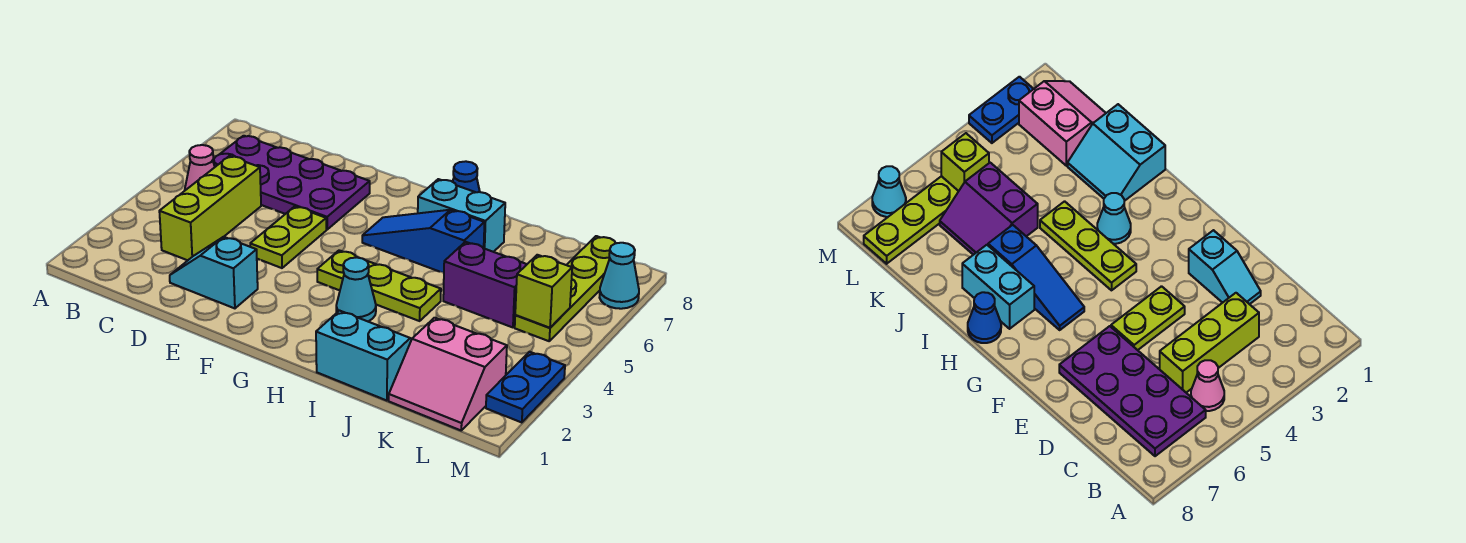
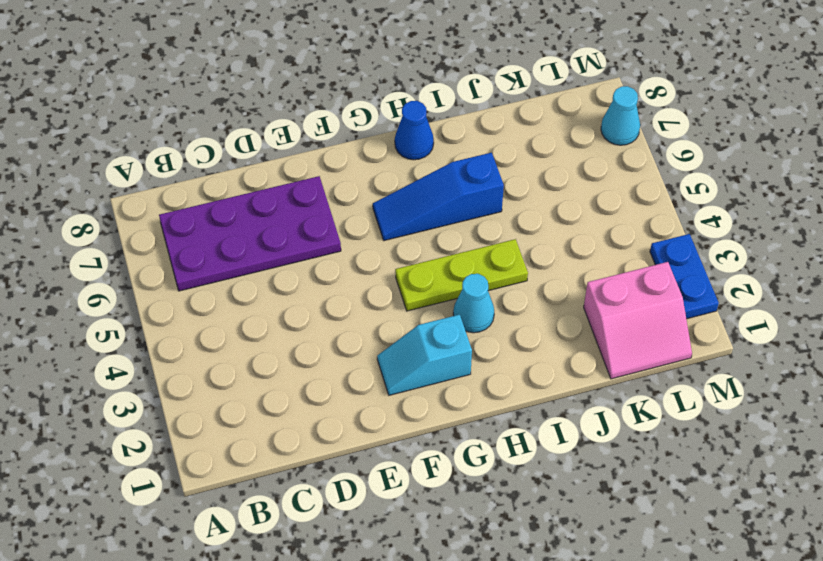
cyan 1x2 slope [377,315,472,395] -> cyan 1x2 slope moved to [170,237,258,308]
none -> pink 1x1 cone [185,145,215,190]
none -> lime 1x3 brick [159,156,261,260]
none -> lime 1x2 plate [250,206,326,268]

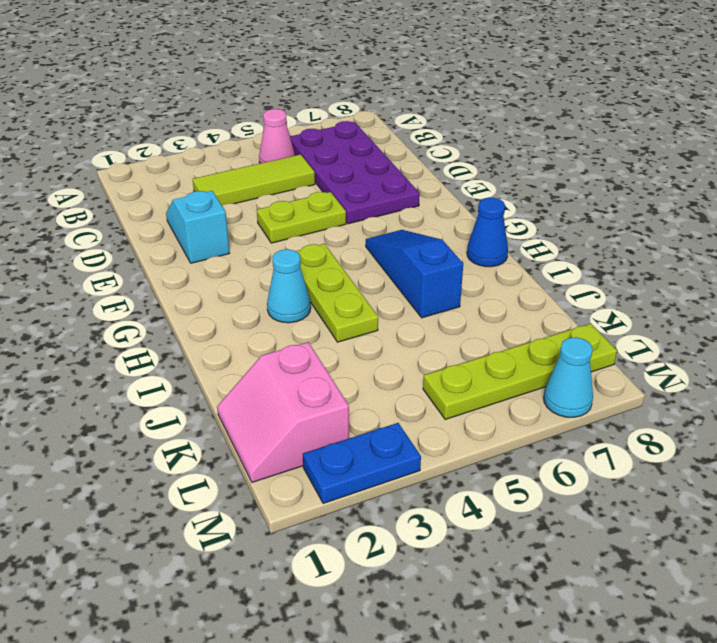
lime 1x3 tile [193,154,315,205] -> lime 1x3 brick [159,156,261,260]
none -> cyan 1x2 brick [418,179,505,252]
none -> cyan 2x2 slope [316,311,412,401]
none -> purple 2x2 slope [443,242,527,327]

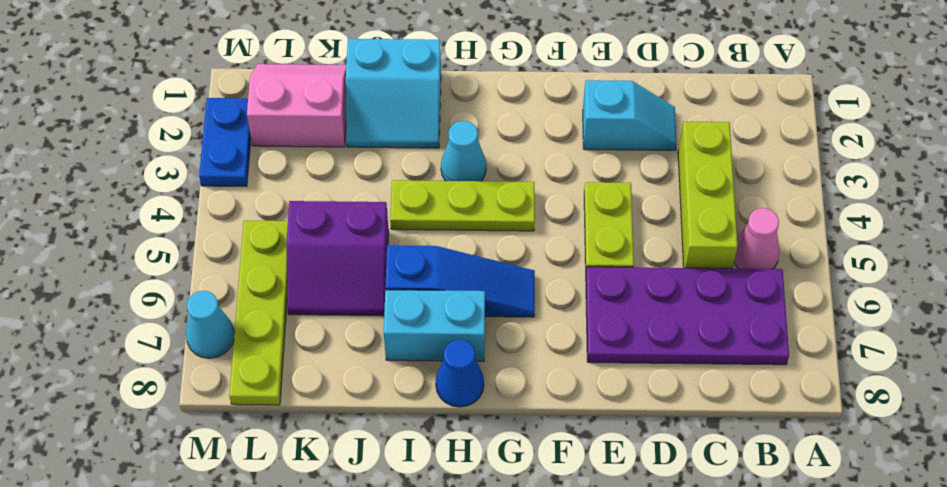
none -> lime 1x1 brick [515,255,572,328]

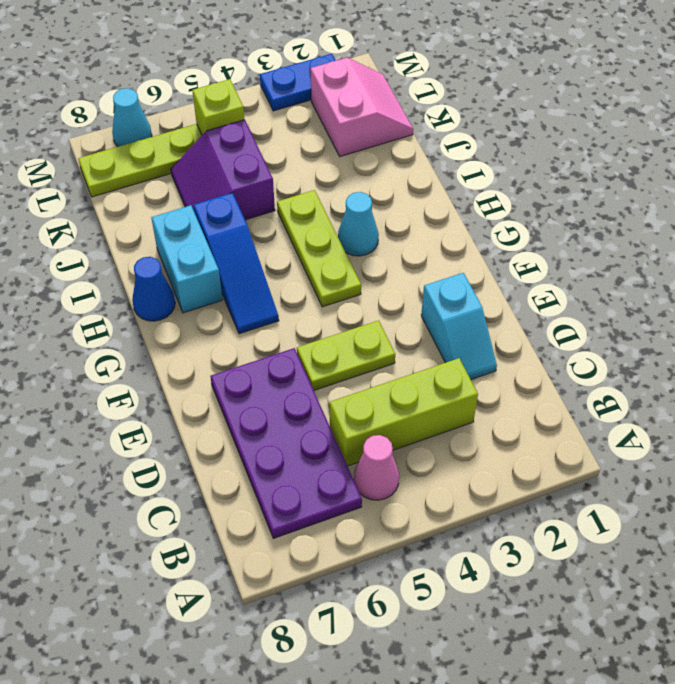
none -> cyan 2x2 slope [316,311,412,401]

